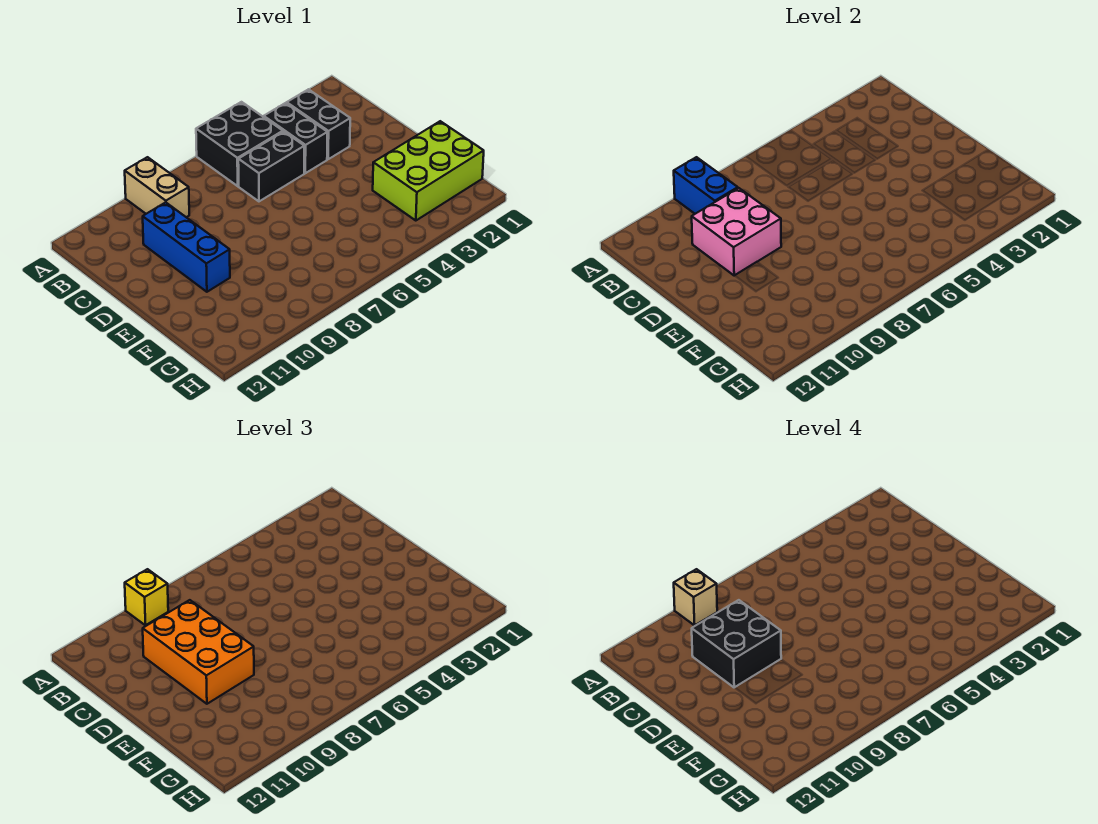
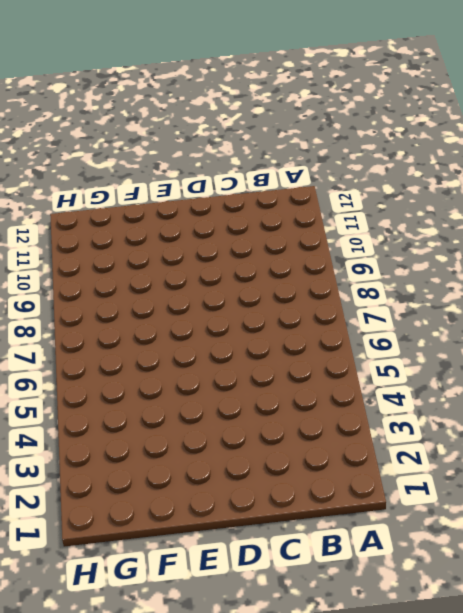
none -> black 2x2 brick [196,102,283,186]
none -> tan 1x2 brick [125,157,189,217]
none -> black 1x2 brick [287,89,350,159]

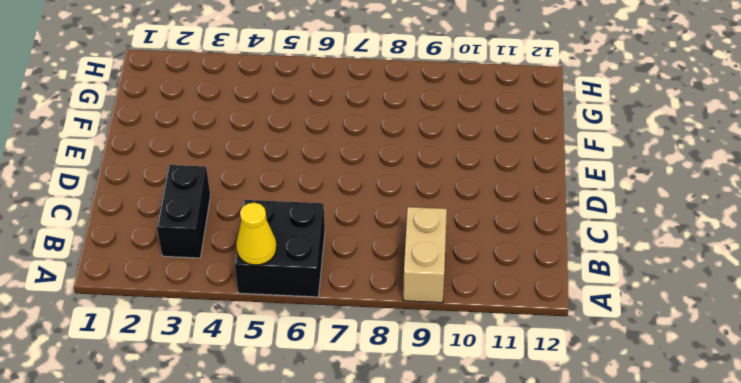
yellow 1x1 cone [236,203,277,265] -> none
none -> black 1x2 brick [264,103,327,173]
none -> black 1x2 brick [238,132,304,201]
none -> blue 1x3 brick [143,202,230,292]

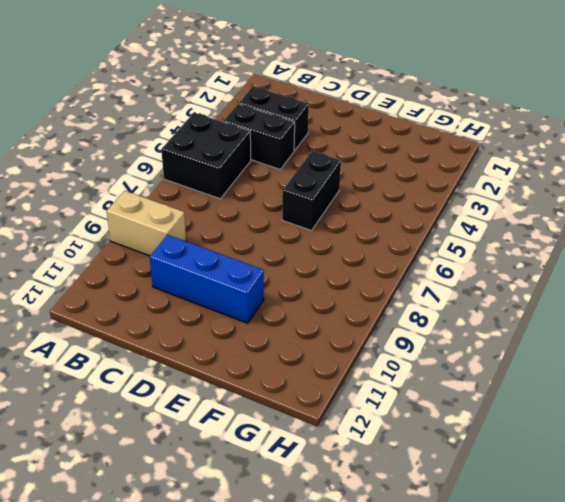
black 1x2 brick [282,151,341,231] -> black 1x2 brick moved to [238,132,304,201]
none -> lime 2x3 brick [373,121,484,221]
none -> blue 1x2 brick [674,157,738,214]
none -> pink 2x2 brick [692,188,781,276]

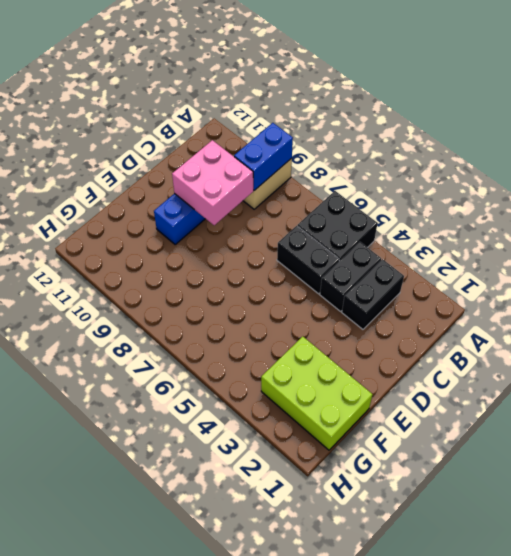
none -> yellow 1x1 brick [125,569,168,625]
none -> orange 2x3 brick [143,600,254,704]
none -> tan 1x1 brick [674,569,717,625]

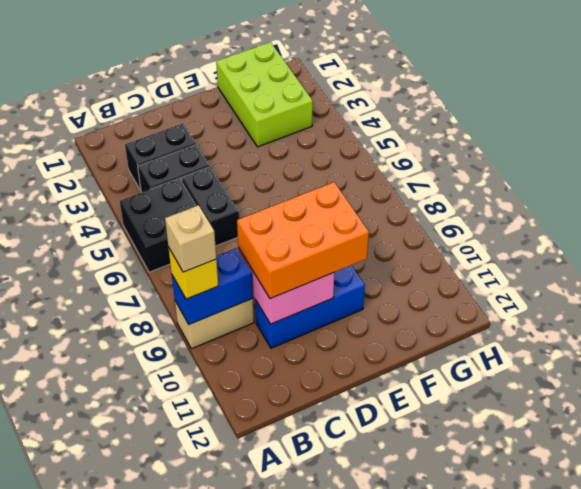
none -> black 2x2 brick [692,600,781,688]

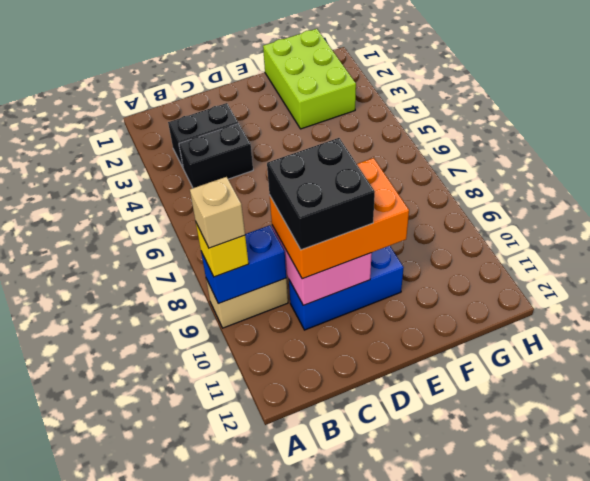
none -> black 2x2 brick [196,102,283,186]
none -> black 1x2 brick [238,132,304,201]

